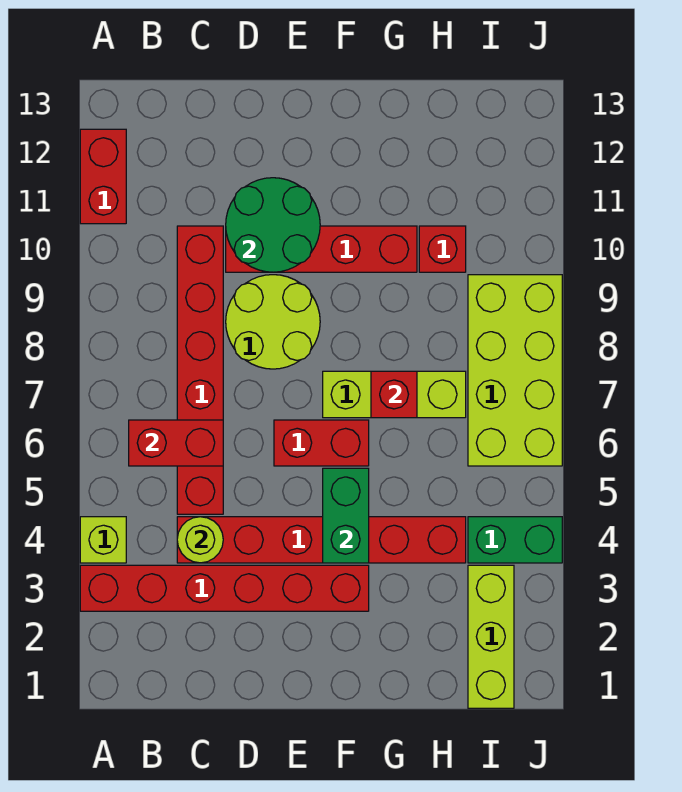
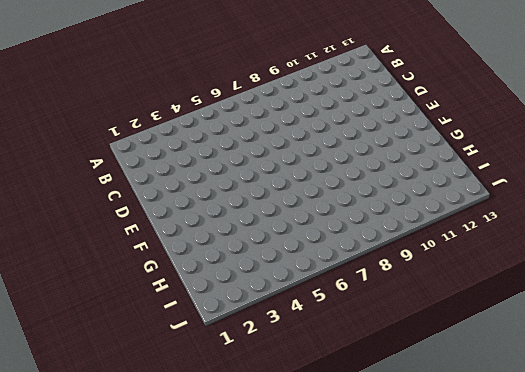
none -> red 1x6 brick [80,565,369,611]
none -> lime 1x1 brick [80,517,126,563]
none -> red 1x2 brick [80,129,126,224]

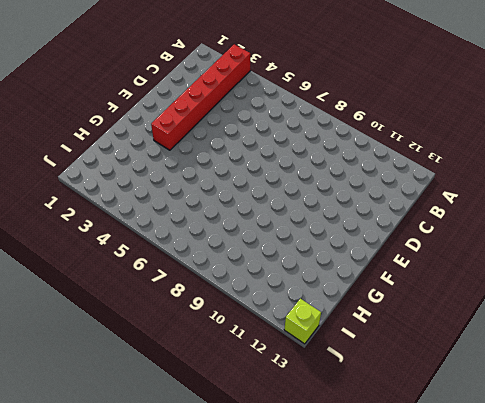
lime 1x1 brick [284,299,321,344] -> lime 1x1 brick moved to [80,517,126,563]
none -> red 1x2 brick [80,129,126,224]
none -> red 1x6 brick [177,517,466,563]
none -> red 1x6 brick [177,226,223,514]

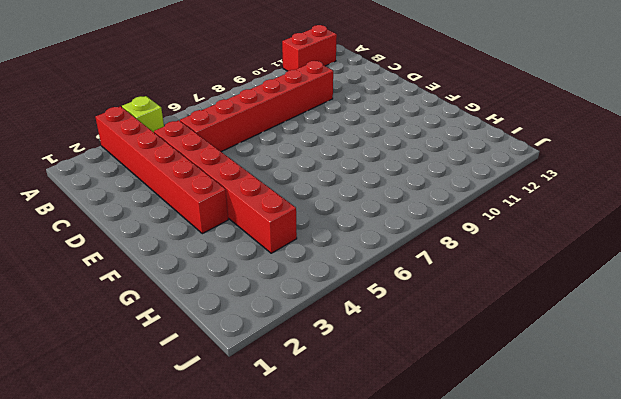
none -> lime 2x2 round brick [226,275,320,369]
none -> red 1x4 brick [226,226,417,272]
none -> red 1x2 brick [274,420,369,466]

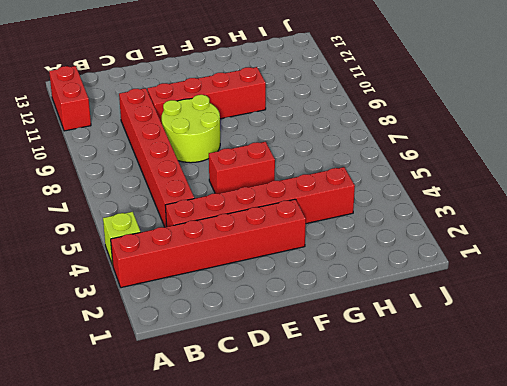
none -> lime 1x3 brick [323,371,466,418]
none -> red 1x1 brick [419,226,466,272]
none -> lime 1x3 brick [468,565,514,708]

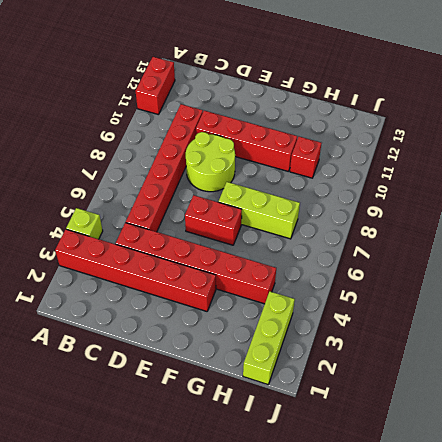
none -> green 1x2 brick [468,517,562,563]
none -> lime 2x4 brick [468,275,562,466]
none -> red 1x2 brick [129,420,223,466]

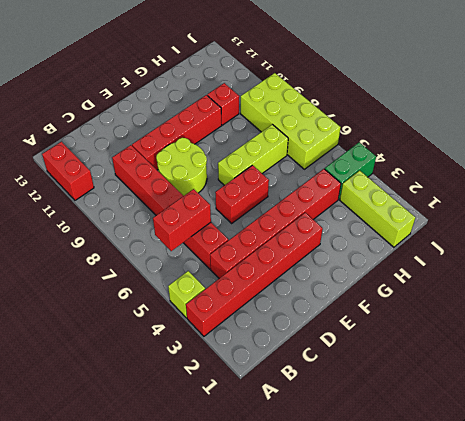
none -> lime 1x1 round brick [177,517,223,563]
none -> green 2x2 round brick [226,178,320,272]
none -> green 1x2 brick [323,468,369,563]

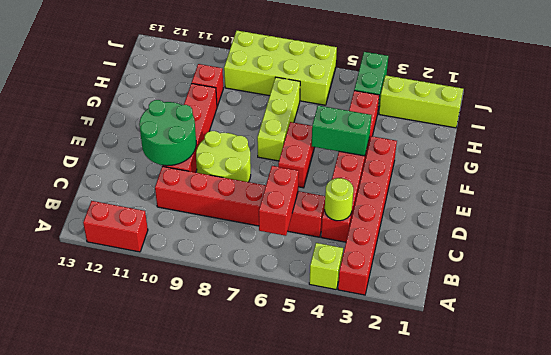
none -> red 1x1 brick [371,371,417,418]

